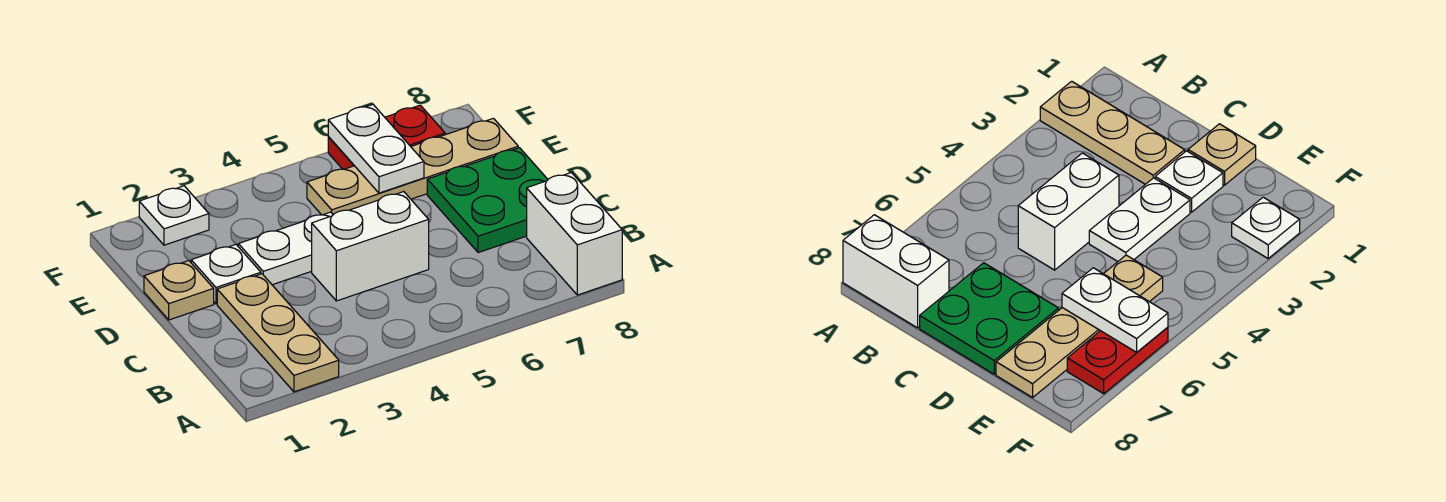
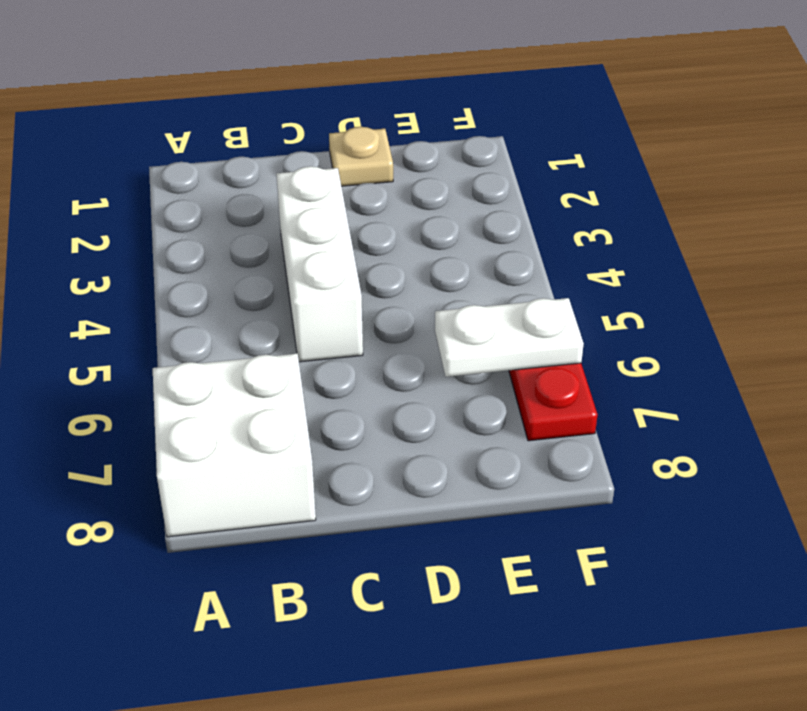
white 2x2 brick [153,354,316,537] -> white 1x2 brick [527,173,622,295]
white 1x3 brick [276,166,363,362] -> white 1x2 brick [312,192,429,301]
none -> tan 1x3 plate [217,274,339,392]
none -> green 2x2 plate [427,148,548,253]

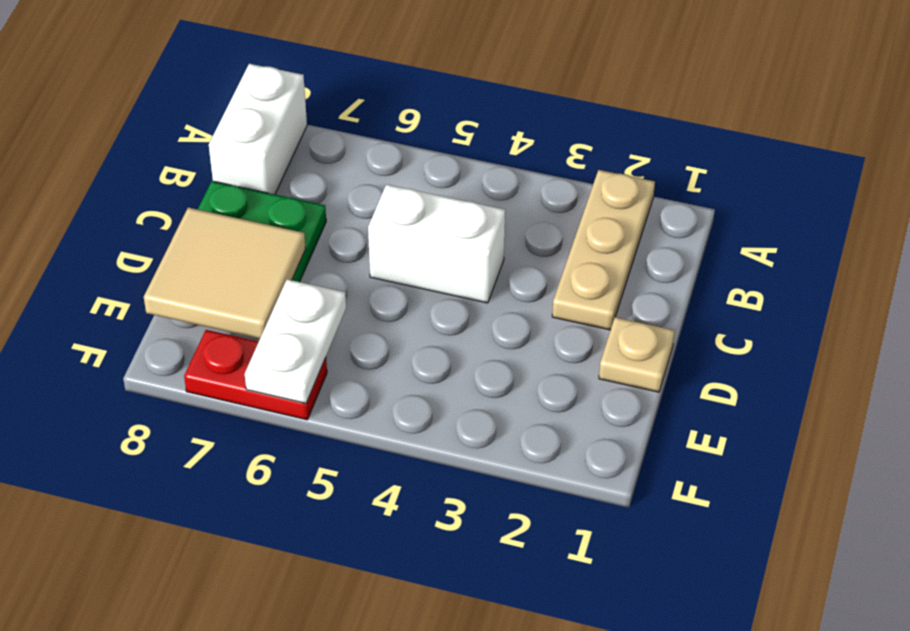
tan 2x2 tile [144,208,306,339] -> none
none -> white 1x1 plate [191,245,261,304]
none -> white 1x2 plate [238,212,333,285]

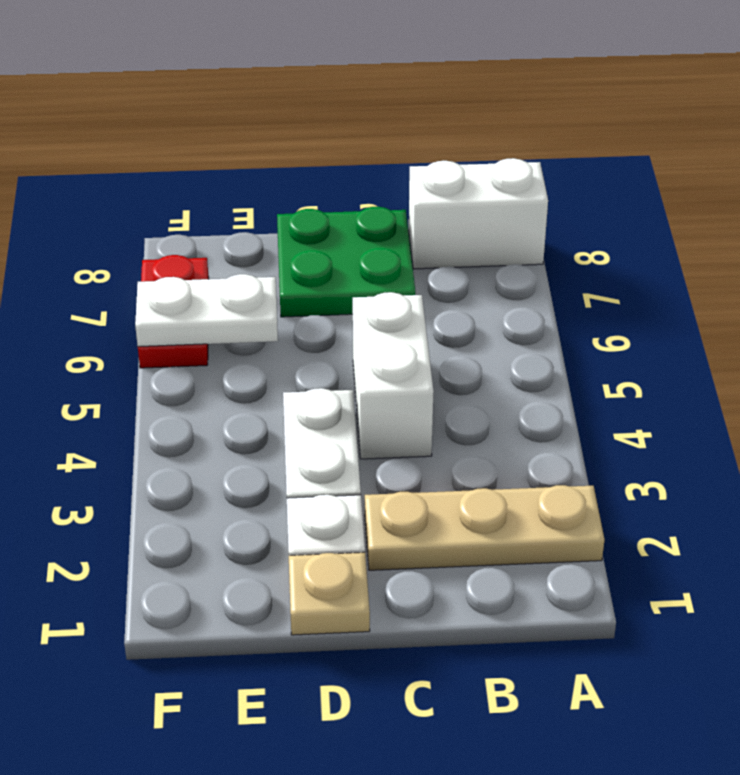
none -> tan 1x4 plate [307,118,518,215]
none -> white 1x1 plate [139,186,209,245]

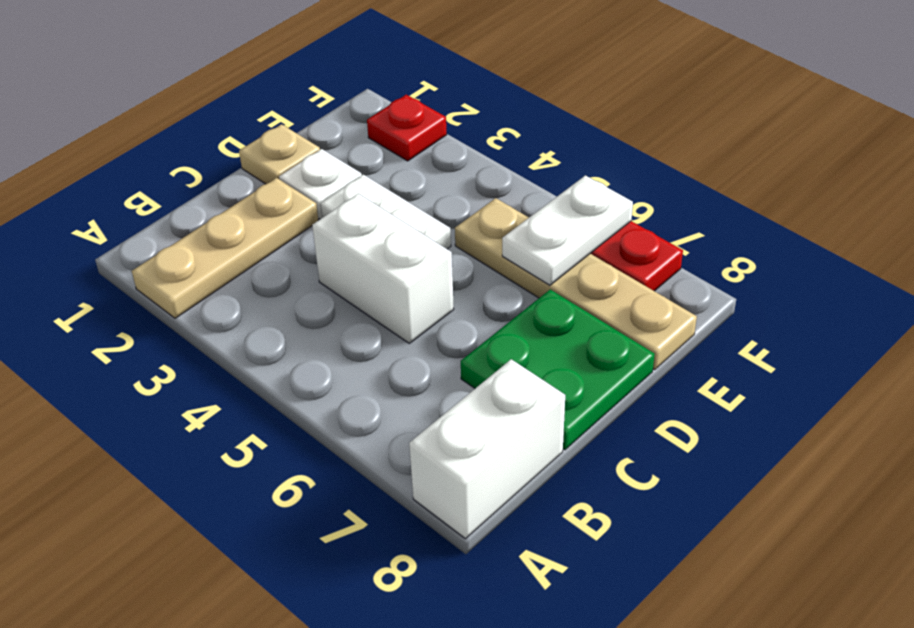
red 1x1 plate [367,95,447,161] -> white 1x1 plate [139,186,209,245]

